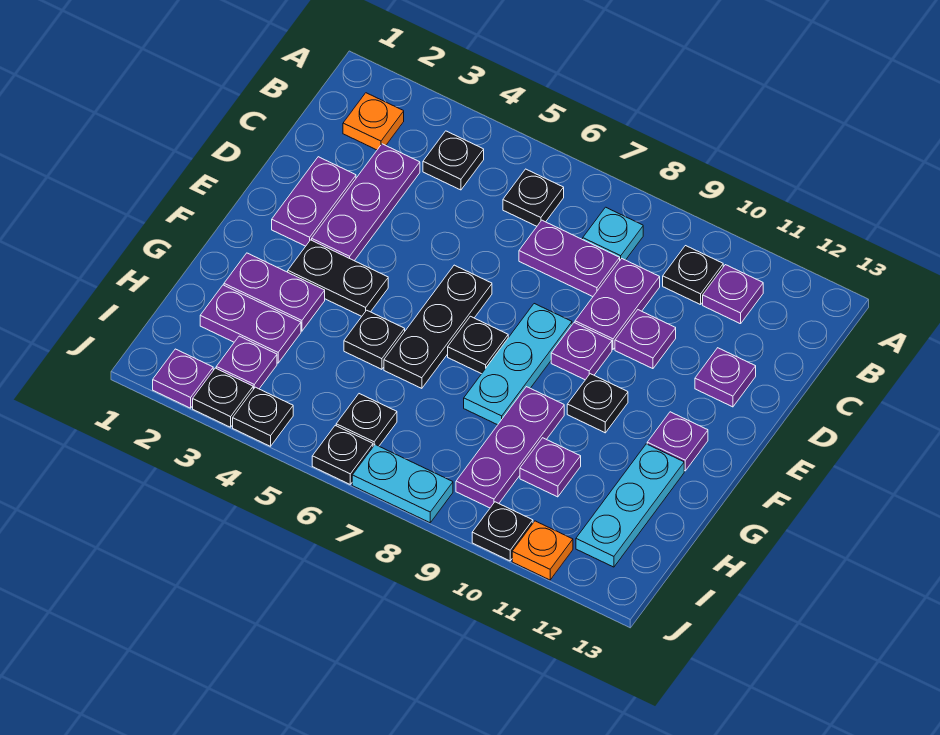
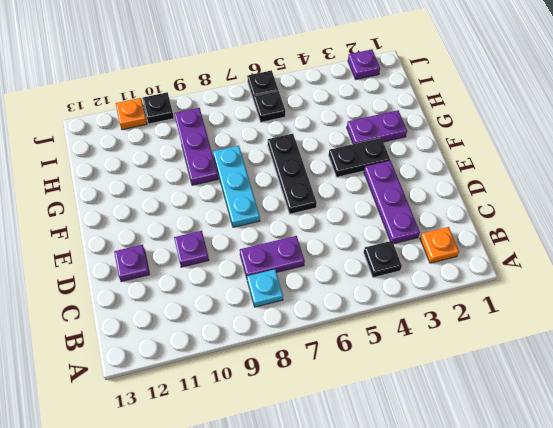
none -> black 1x1 plate [503,169,564,226]
none -> black 1x1 plate [663,246,723,305]
none -> purple 1x1 plate [703,265,763,324]
none -> purple 1x2 plate [575,259,660,349]

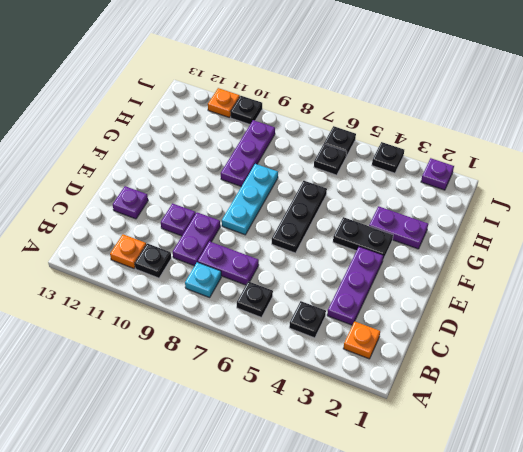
orange 1x1 plate [110,234,146,268] -> purple 1x1 plate [703,265,763,324]
none -> purple 1x2 plate [272,157,356,246]
none -> purple 1x1 plate [551,323,612,380]
none -> black 1x1 plate [448,316,508,374]
none -> black 1x1 plate [567,374,628,433]

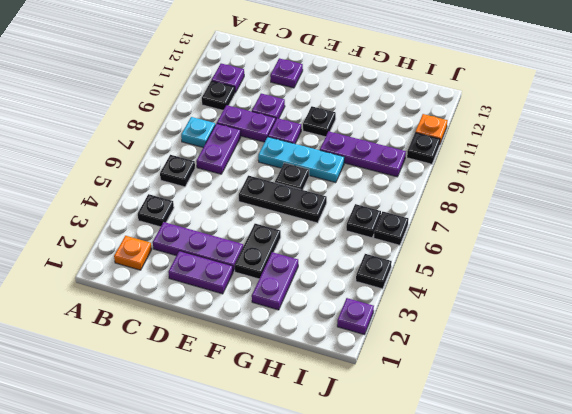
none -> purple 1x1 plate [647,412,708,471]
none -> black 1x1 plate [344,310,405,369]
none -> cyan 1x3 plate [576,444,684,567]
none -> purple 1x2 plate [200,285,301,363]

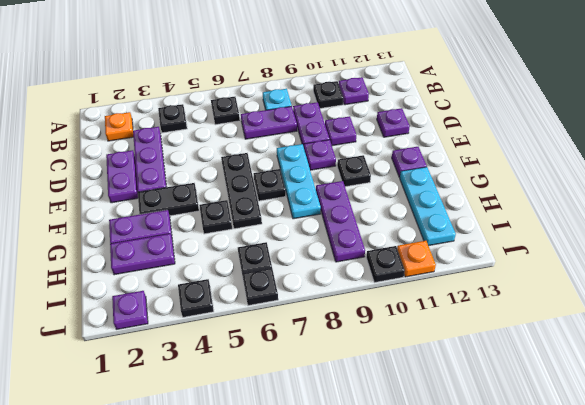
none -> purple 1x1 plate [520,438,581,497]
none -> purple 1x1 plate [216,336,277,389]
none -> black 1x1 plate [193,368,253,427]
none -> cyan 1x2 plate [352,445,453,523]

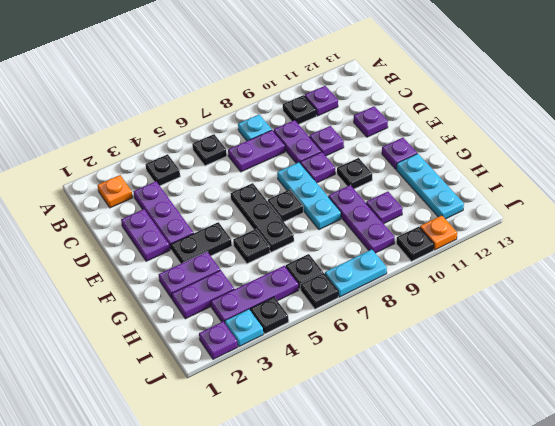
purple 1x3 plate [211,266,299,323] -> purple 1x1 plate [216,336,277,389]
cyan 1x1 plate [225,309,263,347] -> black 1x1 plate [193,368,253,427]

